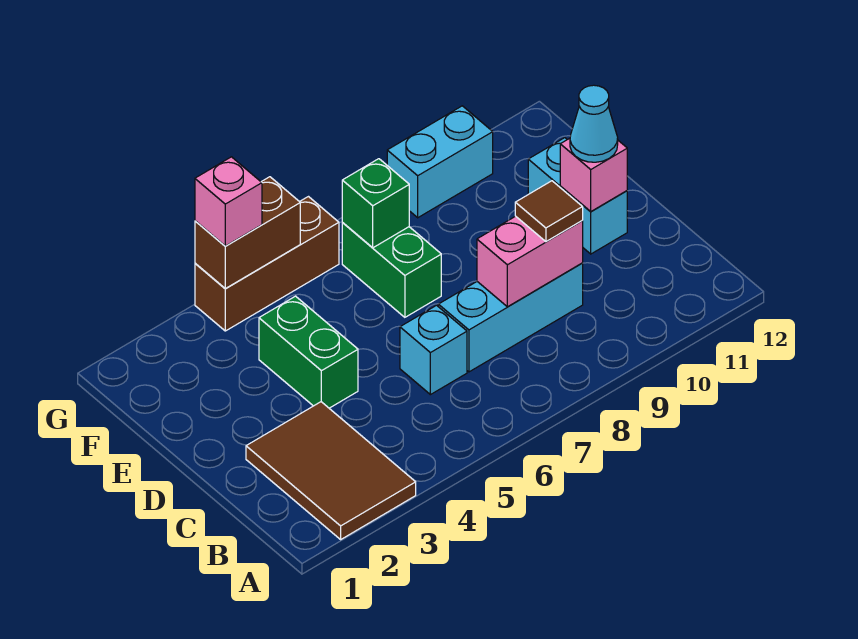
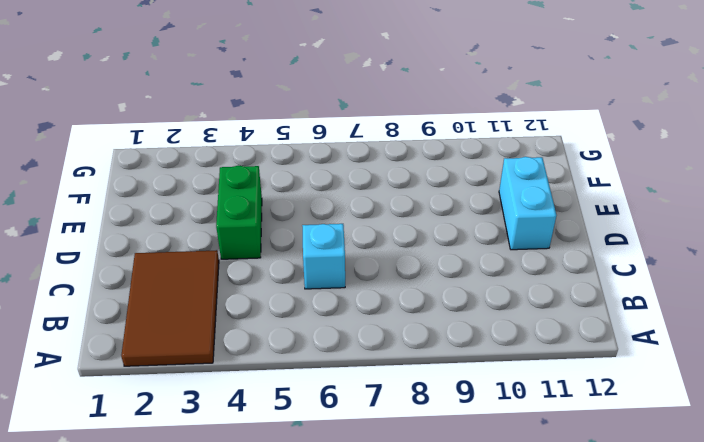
none -> cyan 1x3 brick [438,263,583,372]
none -> green 1x2 brick [342,223,441,317]
none -> brown 1x3 brick [195,197,339,331]

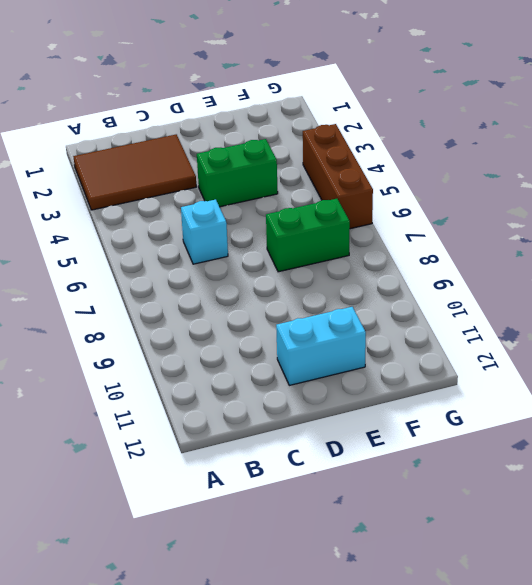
none -> cyan 1x3 brick [438,263,583,372]
none -> cyan 1x2 brick [387,106,493,218]
none -> pink 1x2 brick [477,216,583,307]

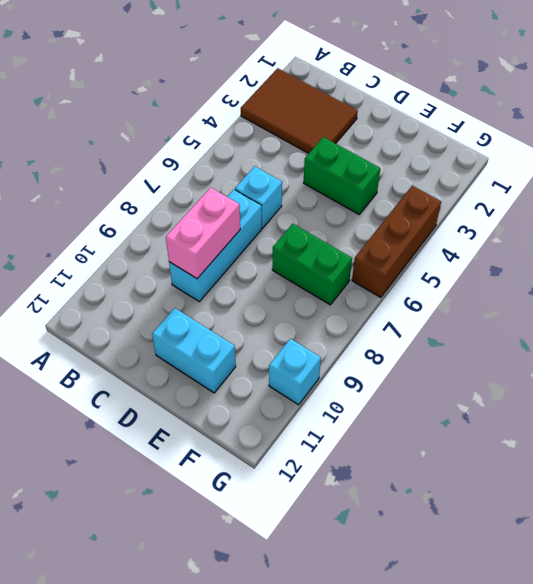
cyan 1x1 brick [269,339,321,405] -> cyan 1x2 brick [387,106,493,218]
none -> pink 1x1 brick [560,138,627,212]
none -> green 1x1 brick [342,159,409,248]
none -> brown 1x2 brick [195,177,300,288]

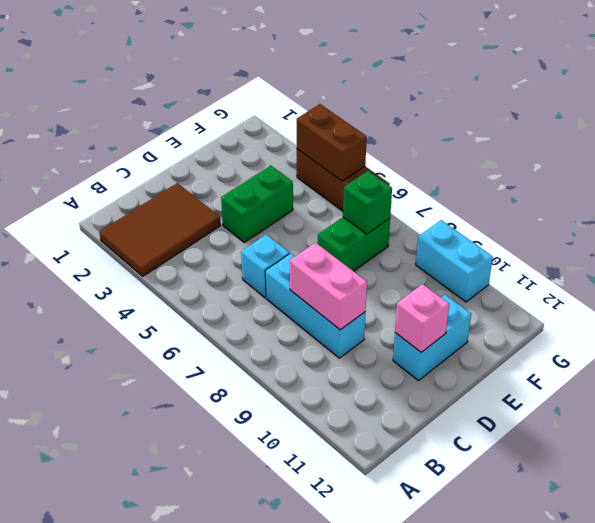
none -> brown 1x1 tile [515,181,583,242]
none -> cyan 1x1 cone [570,85,618,162]
none -> pink 1x1 brick [195,157,262,246]

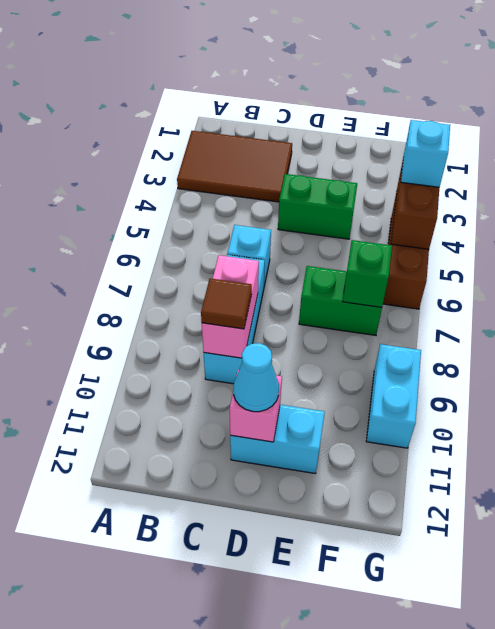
cyan 1x1 brick [401,120,450,187] -> pink 1x1 brick [195,157,262,246]

